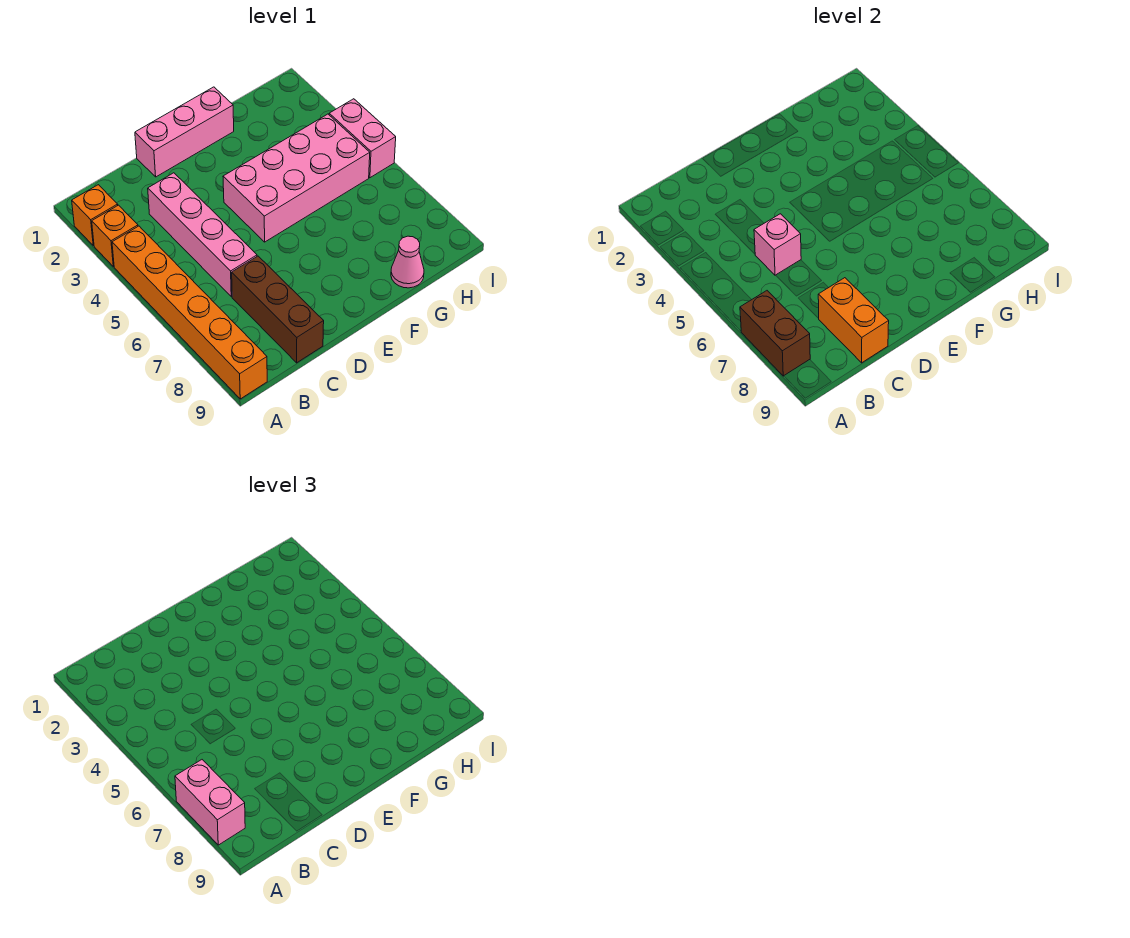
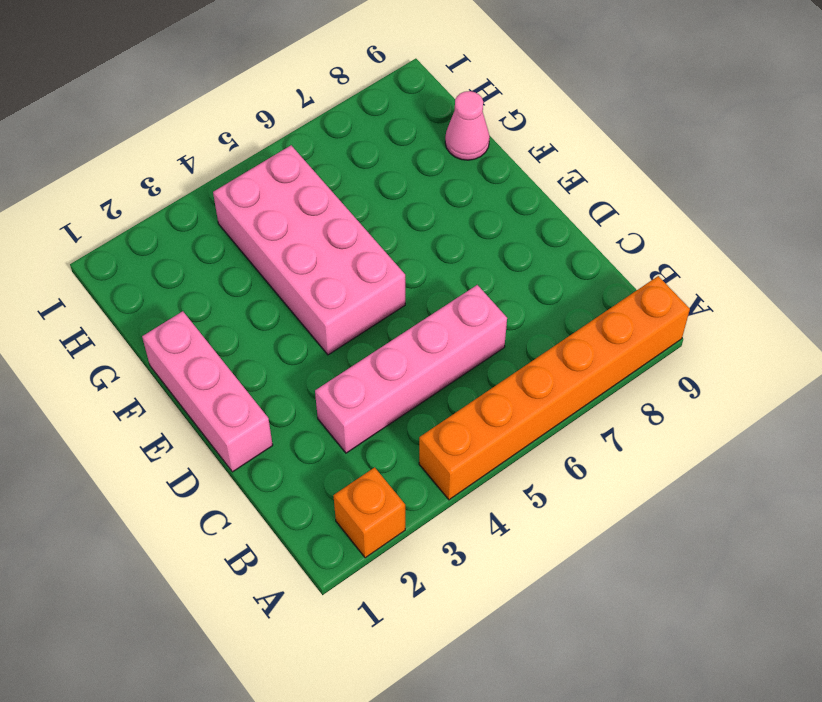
none -> orange 1x1 brick [92,205,138,267]
none -> brown 1x3 brick [232,256,324,363]
none -> pink 1x2 brick [329,99,396,178]

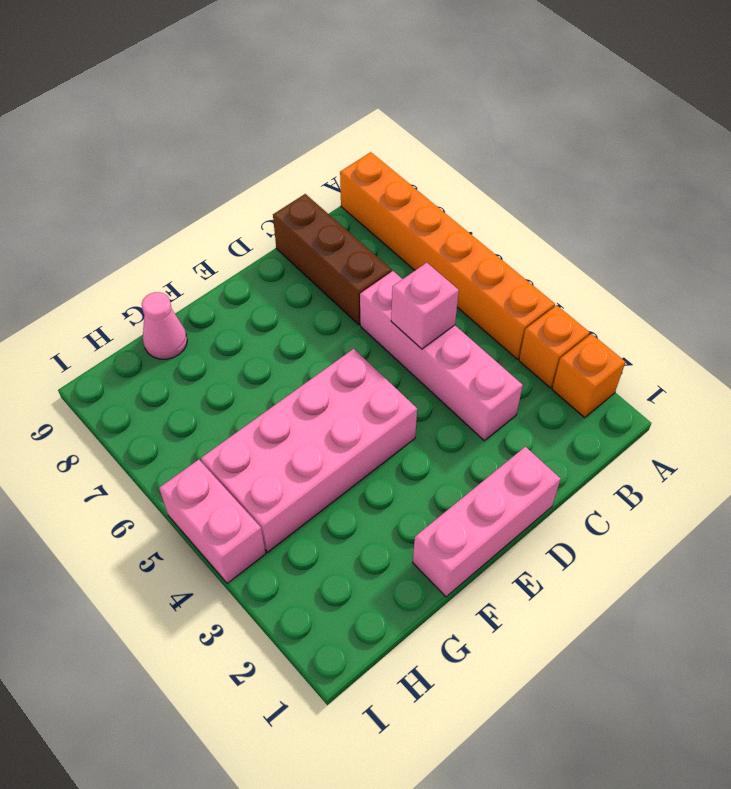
none -> brown 1x2 brick [740,291,810,376]
none -> orange 1x2 brick [818,278,889,363]
none -> pink 1x2 brick [175,760,245,845]

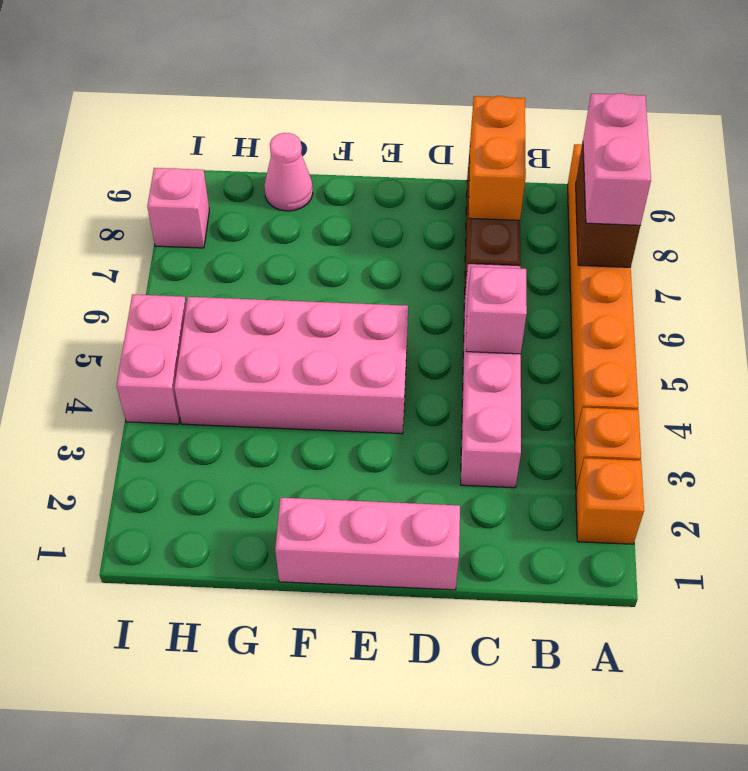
pink 1x1 brick [147,168,209,248] -> none

